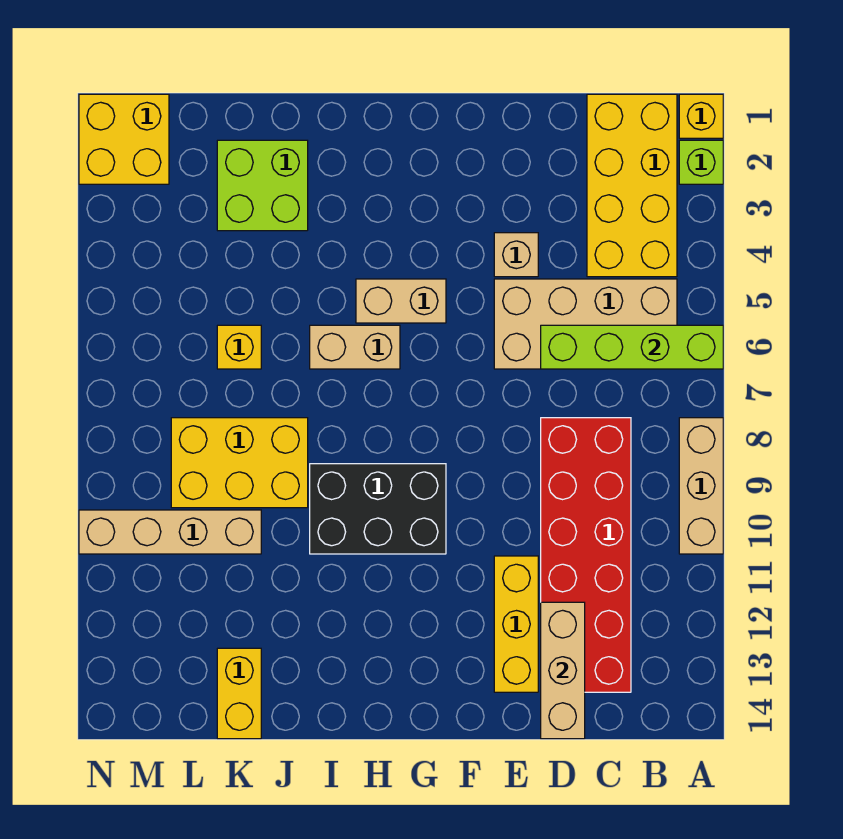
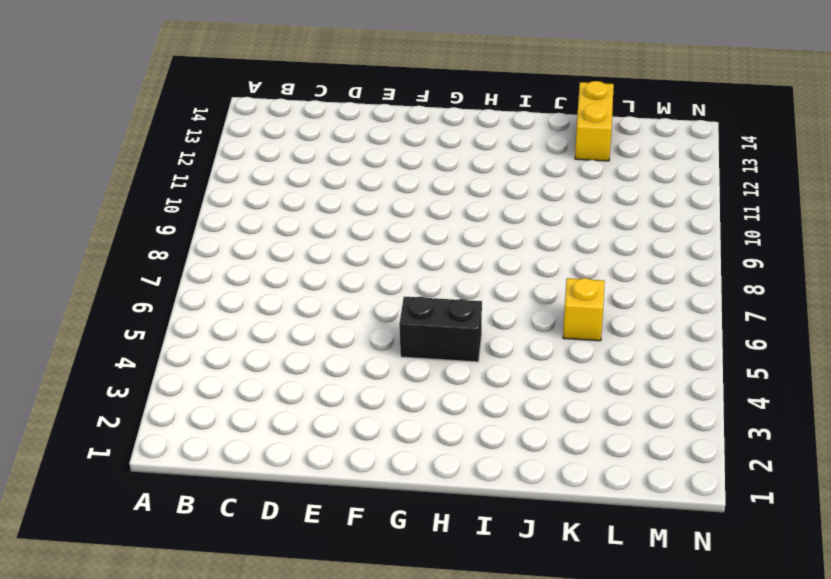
black 1x2 brick [399,296,482,362] -> tan 1x2 brick [356,279,446,323]
none -> yellow 1x1 brick [679,94,723,138]
none -> lime 1x1 brick [679,140,723,184]
none -> tan 1x3 brick [679,418,723,554]

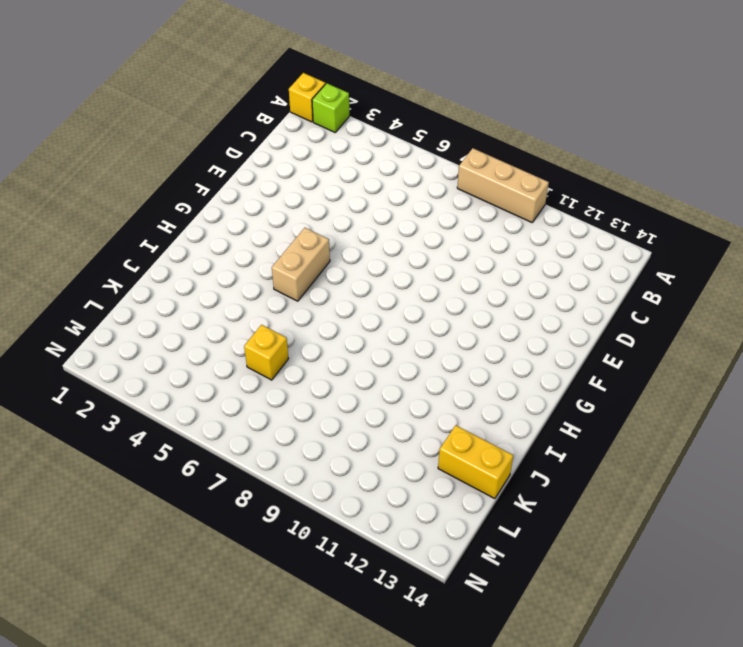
none -> yellow 2x4 brick [587,94,677,277]
none -> tan 2x4 brick [494,279,677,369]
none -> red 2x6 brick [541,418,631,692]

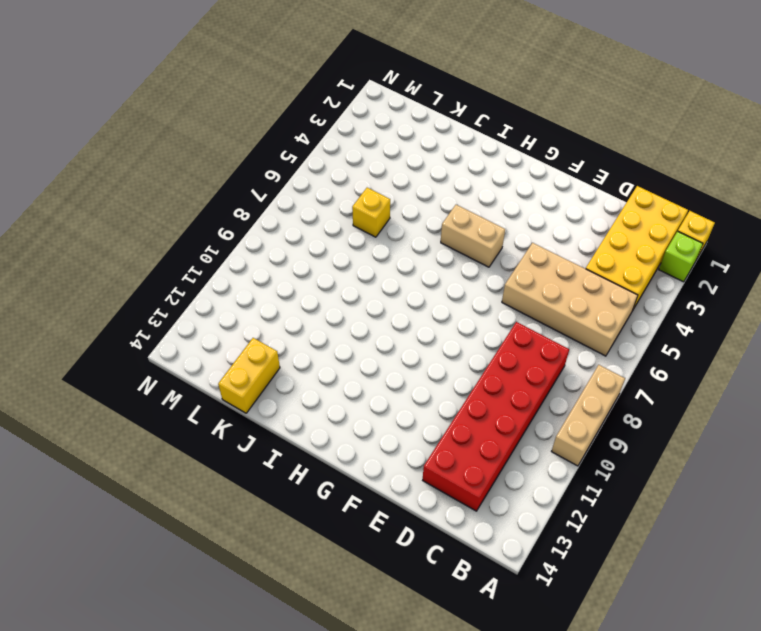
none -> tan 1x1 brick [494,233,538,277]
none -> yellow 1x3 brick [494,556,538,692]
none -> black 2x3 brick [310,464,446,554]

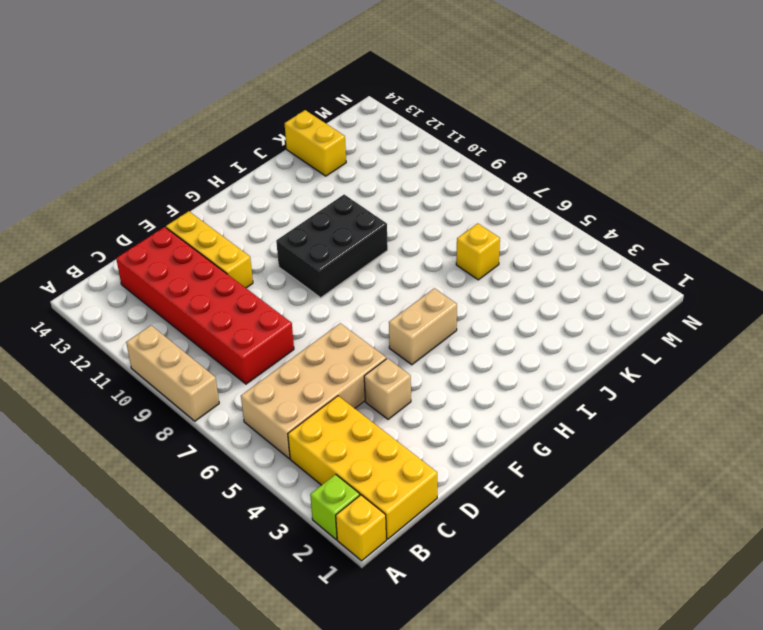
none -> tan 1x2 brick [310,325,400,369]
none -> lime 2x2 brick [217,140,308,231]
none -> yellow 2x3 brick [171,418,308,508]

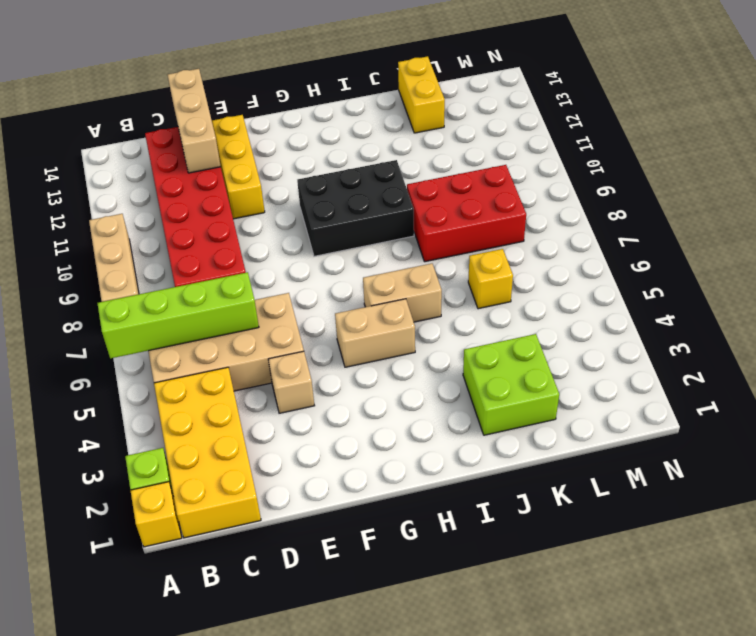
red 2x3 brick [407,165,526,262] -> yellow 2x3 brick [171,418,308,508]
none -> tan 1x4 brick [79,510,261,554]
none -> yellow 2x2 brick [79,94,169,184]

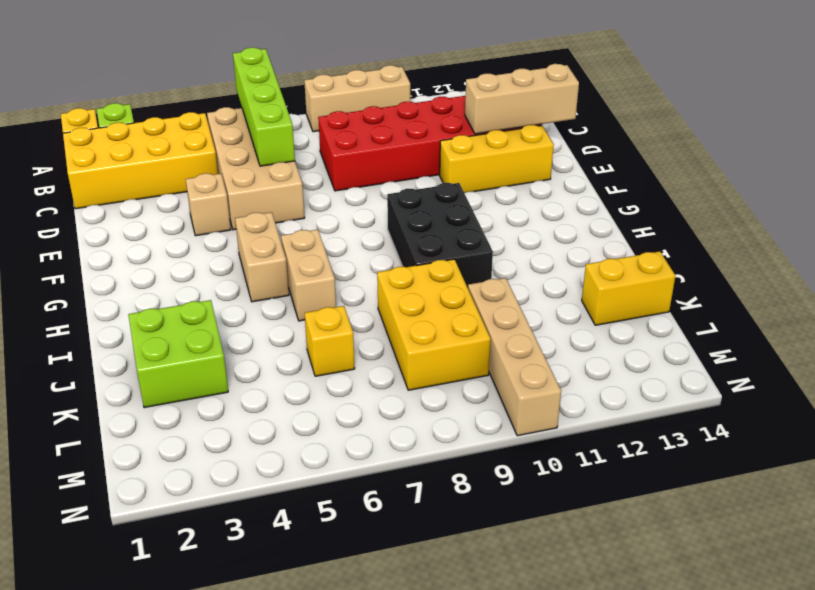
none -> yellow 2x2 brick [79,94,169,184]

